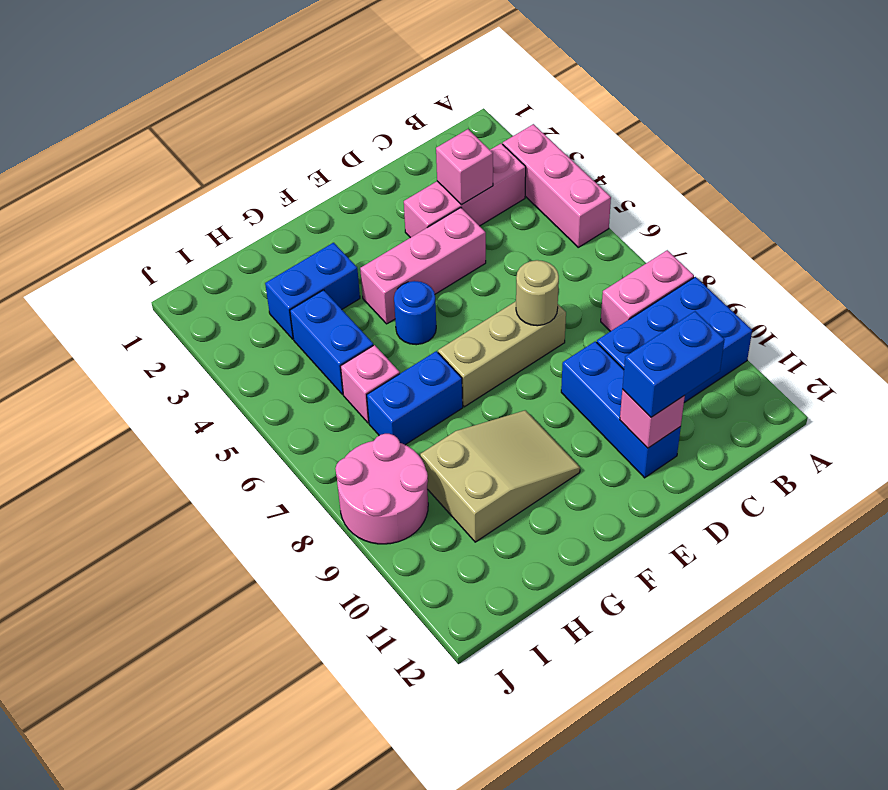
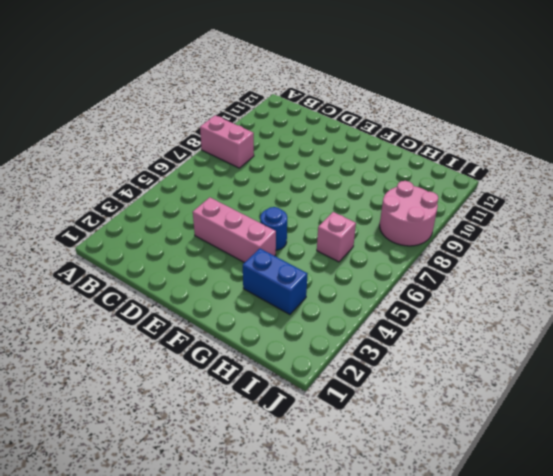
none -> pink 1x3 brick [503,124,611,247]
none -> blue 2x3 brick [597,277,752,403]
none -> pink 1x3 brick [404,143,526,238]

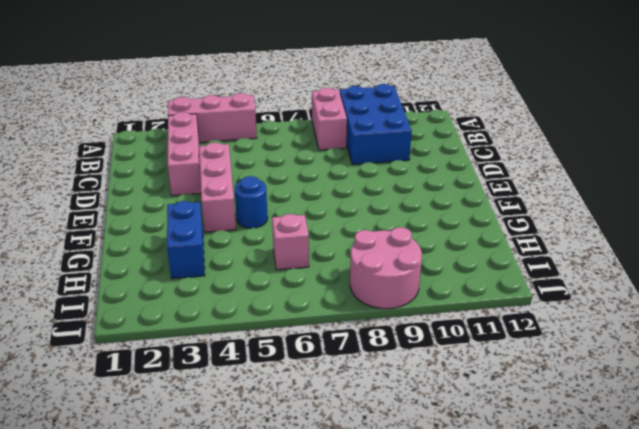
none -> tan 1x3 brick [438,301,566,407]
none -> blue 1x3 brick [561,341,681,478]
none -> tan 2x3 slope [420,410,580,542]

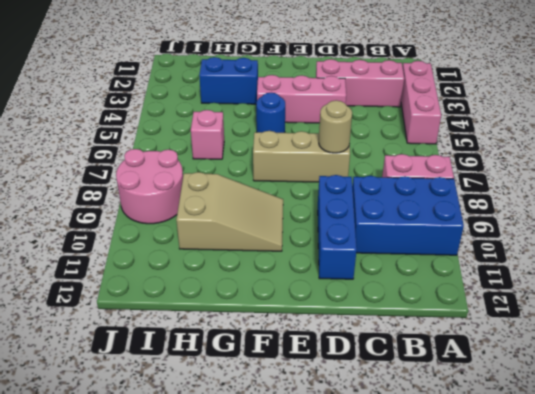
none -> blue 1x2 brick [367,351,463,445]
none -> blue 1x2 brick [290,290,373,394]
none -> pink 1x1 brick [436,129,493,205]

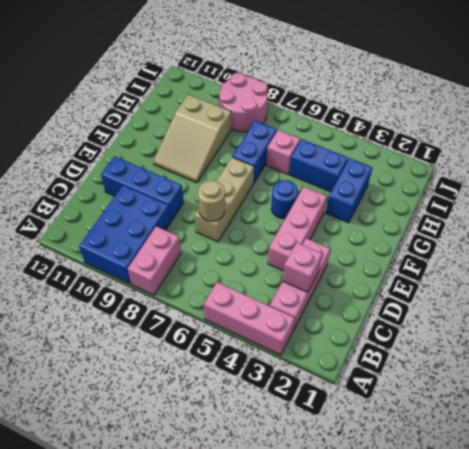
none -> pink 1x1 brick [620,389,685,448]
none -> blue 1x2 brick [622,311,725,417]

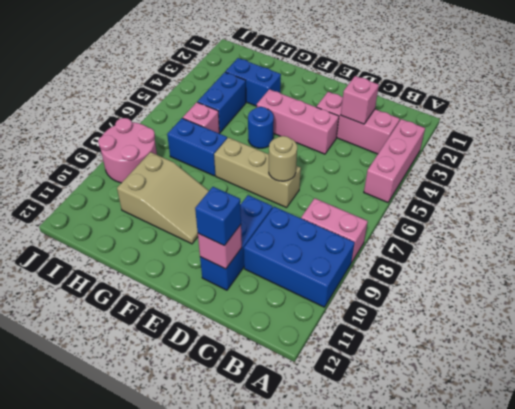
blue 1x1 brick [195,187,241,246] -> blue 1x2 brick [622,311,725,417]

